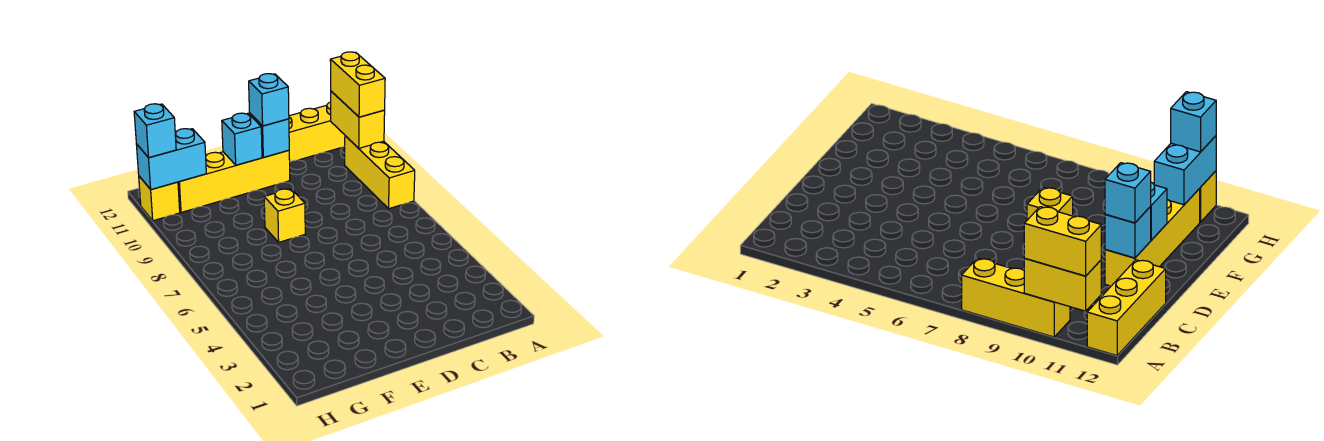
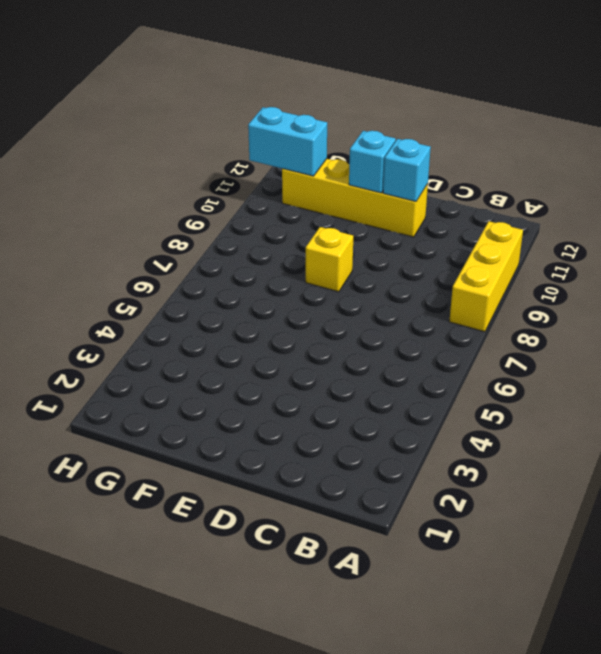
none -> yellow 1x3 brick [289,102,345,162]
none -> yellow 1x1 brick [139,176,180,221]
none -> yellow 1x2 brick [331,91,385,148]

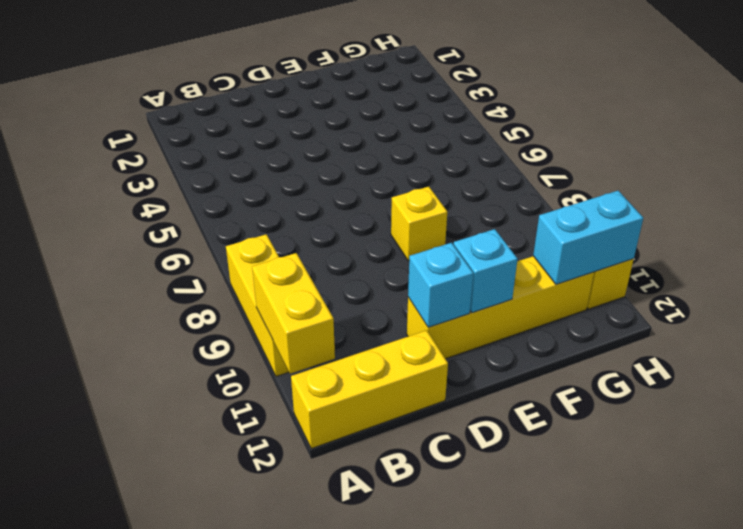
none -> yellow 1x2 brick [330,52,385,117]
none -> cyan 1x1 brick [249,74,289,126]
none -> cyan 1x1 brick [134,104,176,158]

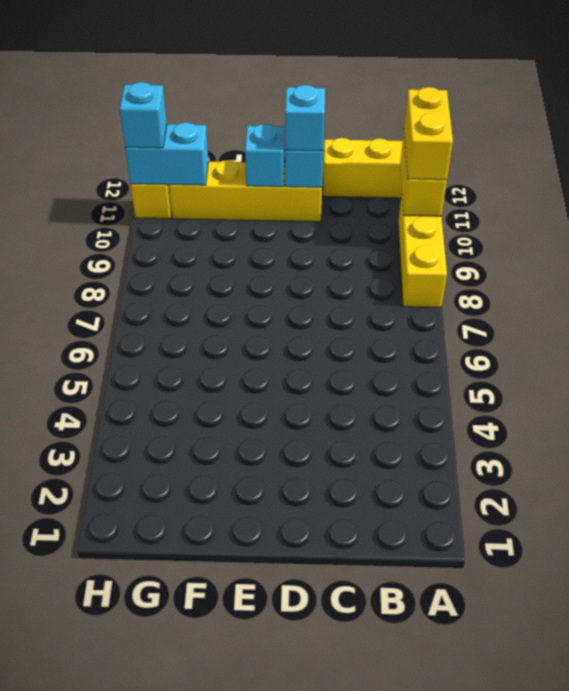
none -> yellow 1x1 brick [264,189,305,242]

